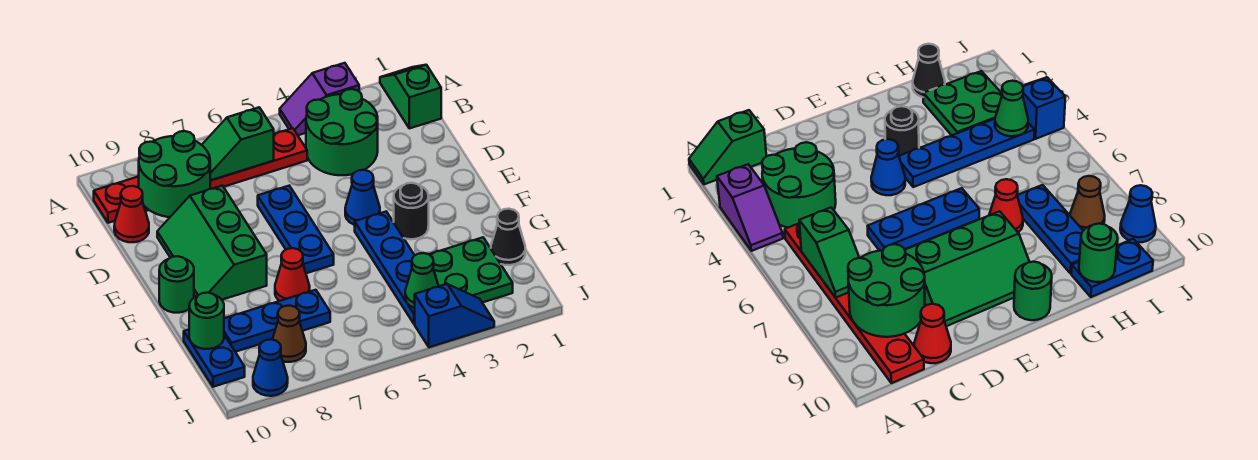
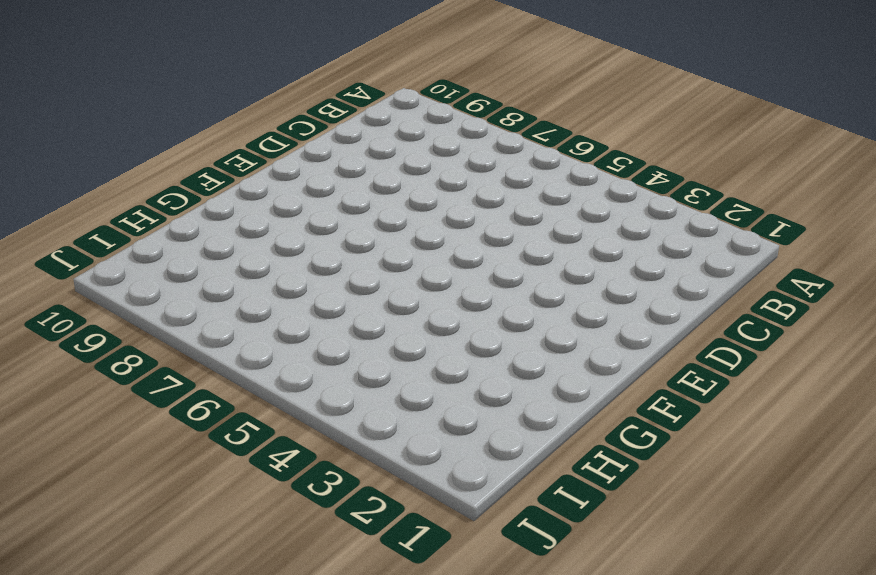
none -> green 1x2 slope [380,65,441,128]
none -> purple 1x2 slope [280,63,359,135]
none -> green 2x2 round brick [306,89,378,175]

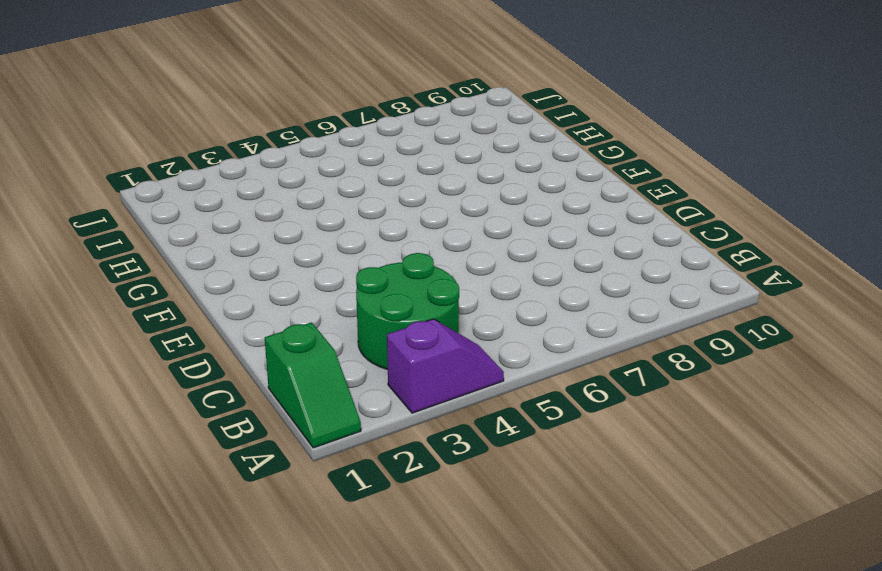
none -> red 1x6 plate [94,128,307,223]
none -> red 1x1 cone [114,186,149,242]
none -> blue 1x3 plate [258,186,334,273]

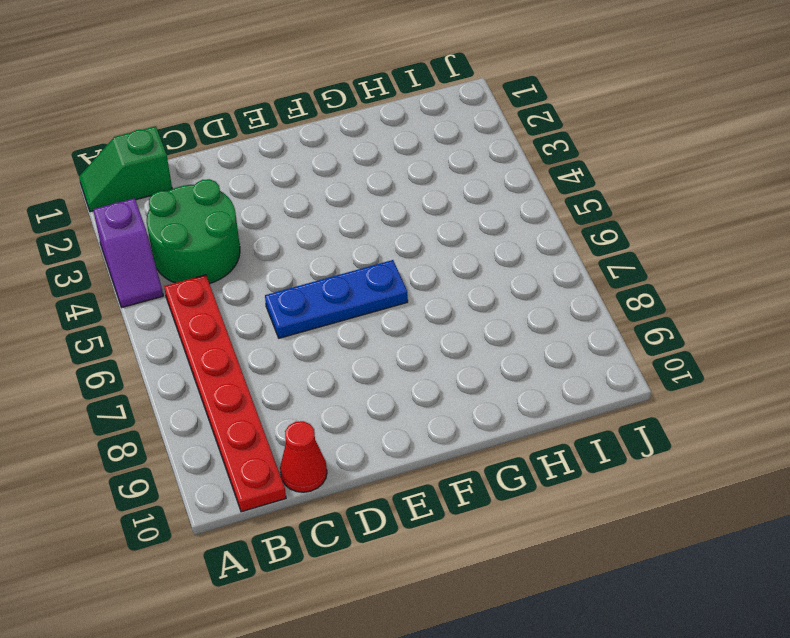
none -> green 2x3 slope [157,186,267,300]
none -> blue 1x1 cone [345,170,380,225]
none -> black 1x1 round brick [394,183,429,239]

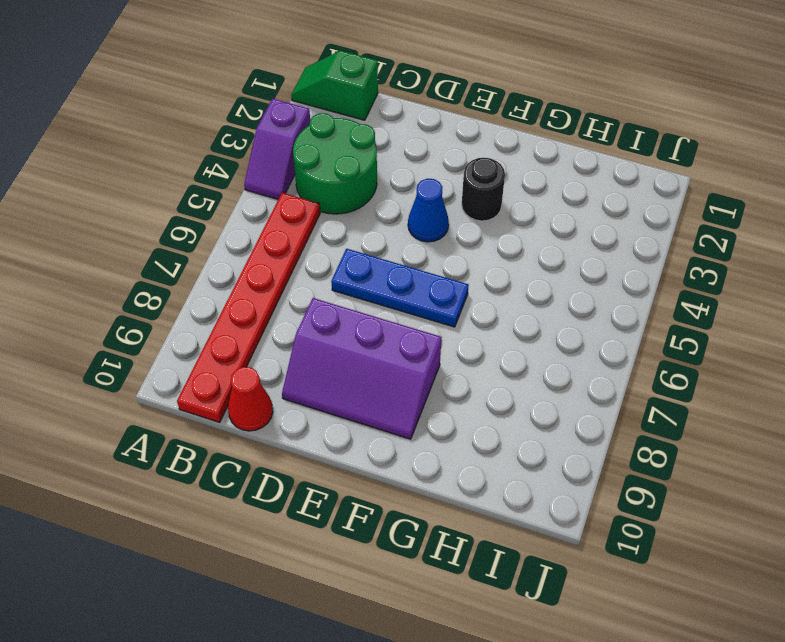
purple 2x3 slope [282,298,441,439] -> green 2x3 slope [157,186,267,300]
none -> blue 1x4 plate [355,212,415,324]
none -> green 1x1 round brick [159,256,194,313]
none -> red 1x1 cone [275,248,310,301]

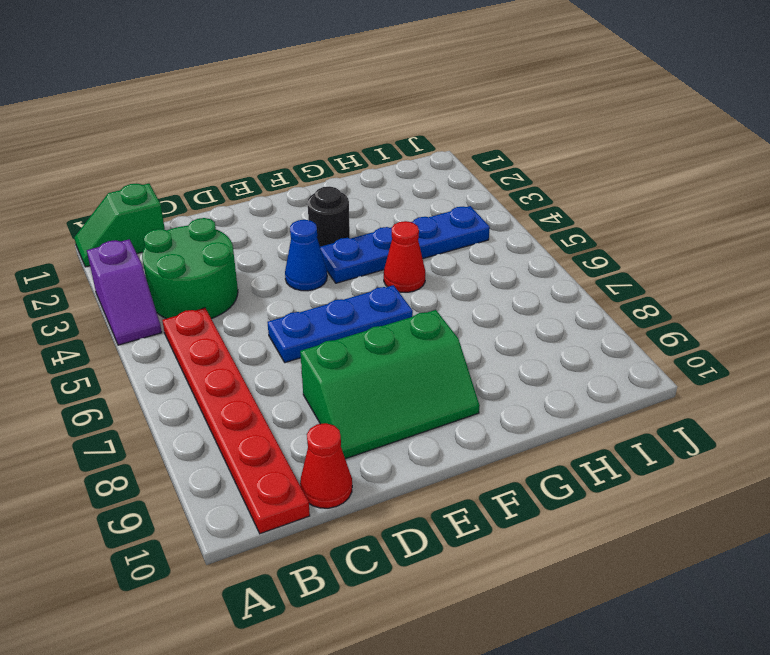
red 1x1 cone [384,221,425,292] -> red 1x1 cone moved to [275,248,310,301]
none -> green 1x1 round brick [159,256,194,313]
none -> black 1x1 cone [491,209,525,265]
none -> green 2x2 plate [429,237,513,303]

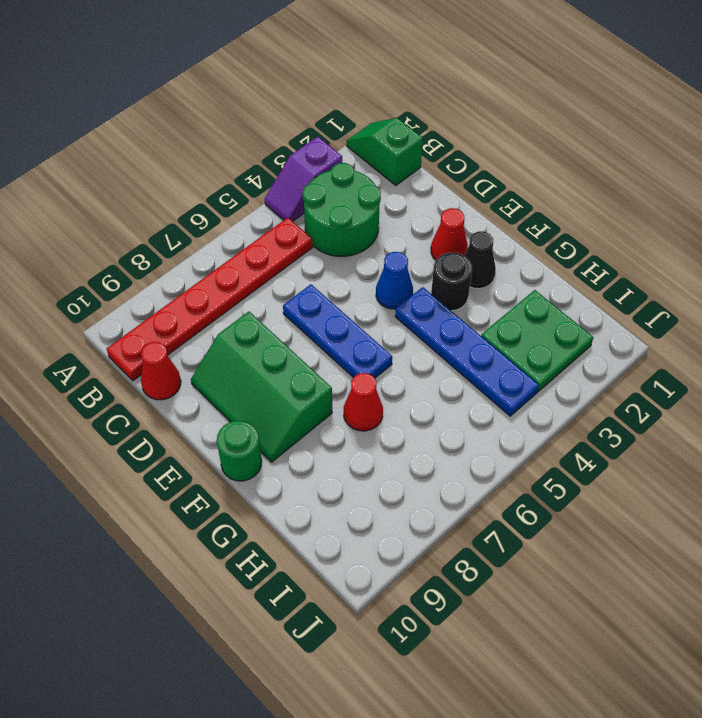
red 1x1 cone [431,208,468,260] -> none
black 1x1 cone [464,231,496,289] -> black 1x1 cone moved to [491,209,525,265]
none -> blue 1x3 plate [224,290,330,352]
none -> blue 1x2 plate [184,330,245,387]
none -> brown 1x1 cone [272,306,306,362]

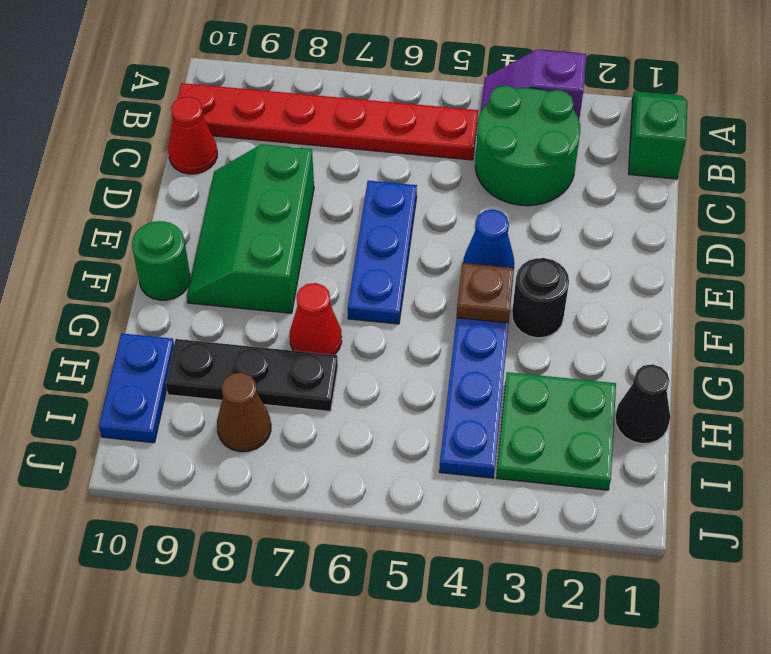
brown 1x1 plate [457,263,514,323] -> none
black 1x3 plate [166,339,338,411] -> blue 1x3 plate [224,290,330,352]
none -> blue 1x2 slope [415,284,494,347]
none -> blue 1x1 cone [253,339,288,396]
none -> green 1x2 slope [202,107,274,180]

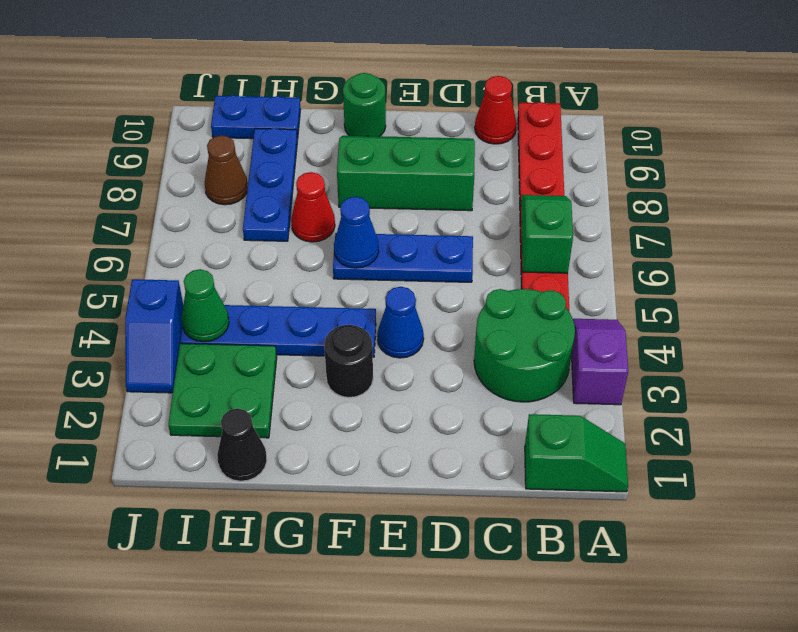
blue 1x1 cone [334,197,379,268] -> blue 1x1 cone moved to [253,339,288,396]
none -> green 2x2 round brick [139,131,211,217]
none -> green 1x1 round brick [189,293,224,349]

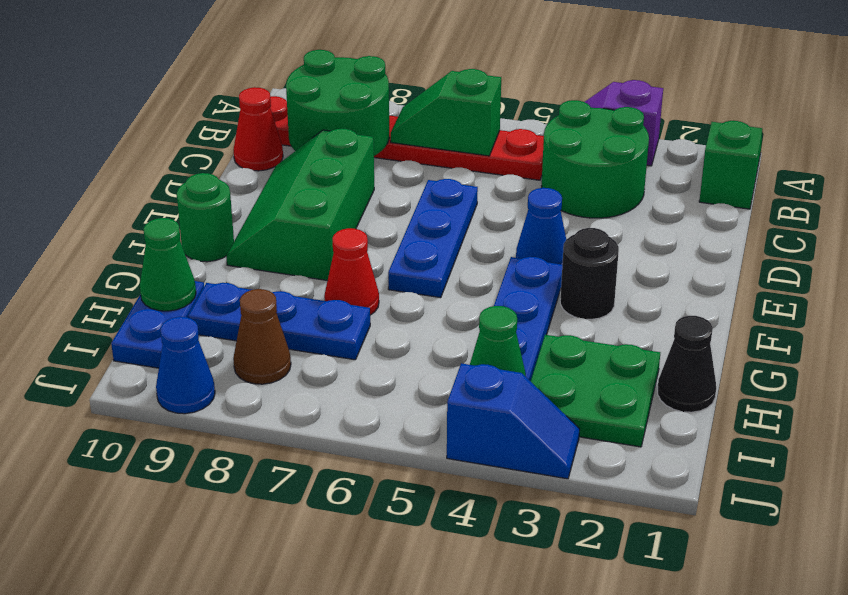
green 1x1 cone [140,218,196,311] -> green 1x1 round brick [189,293,224,349]

